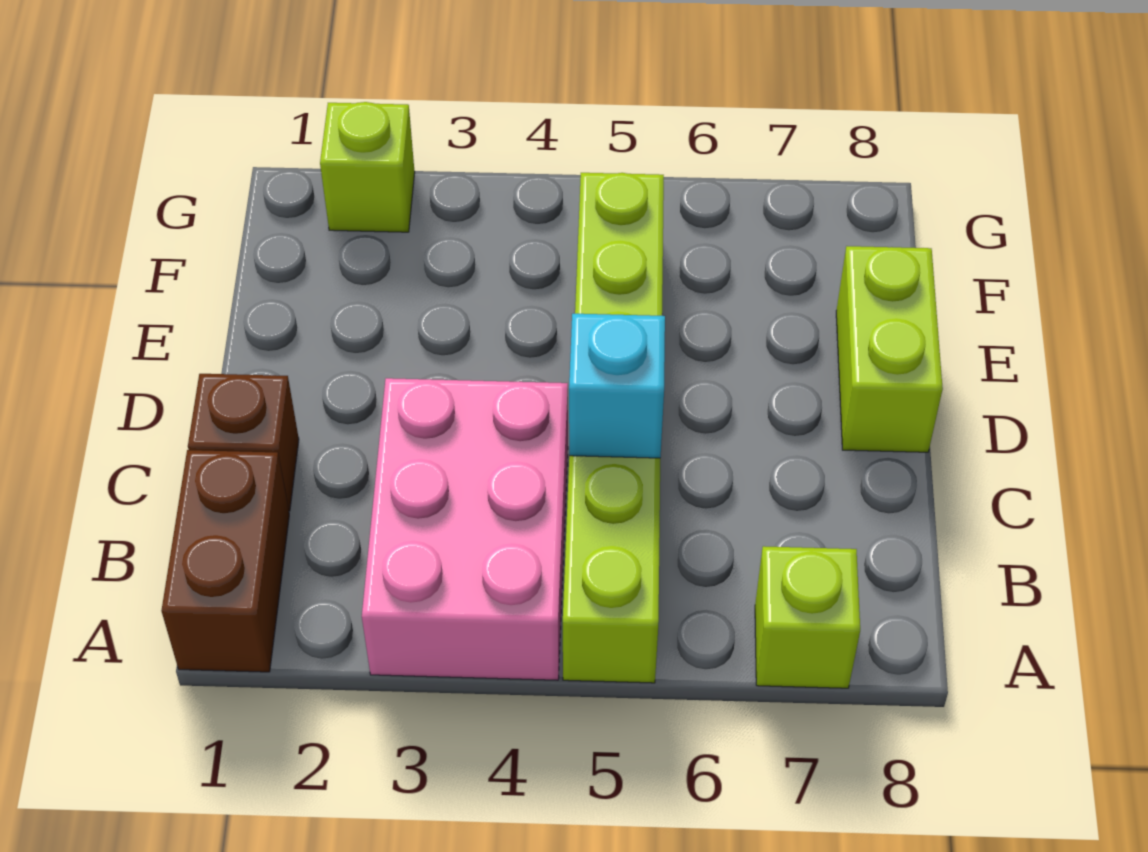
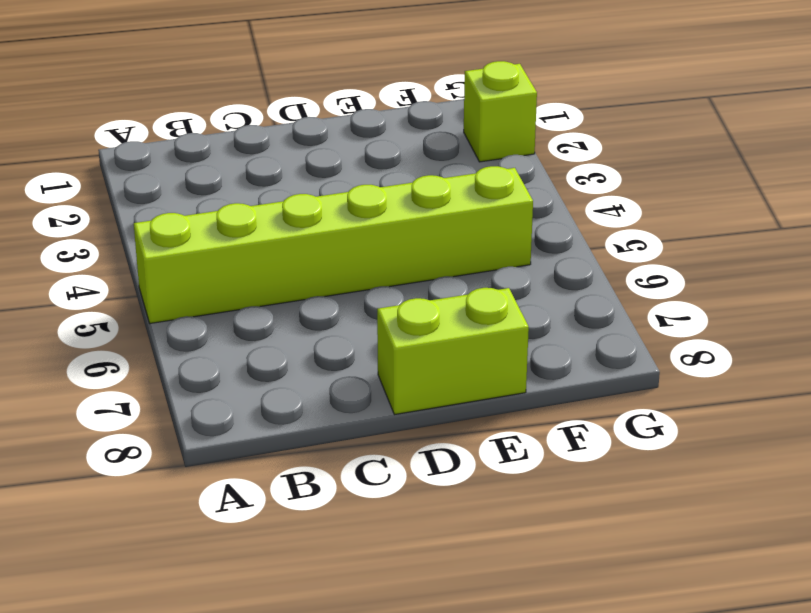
none -> brown 1x2 brick [161,450,289,672]
none -> pink 2x3 brick [362,378,568,680]

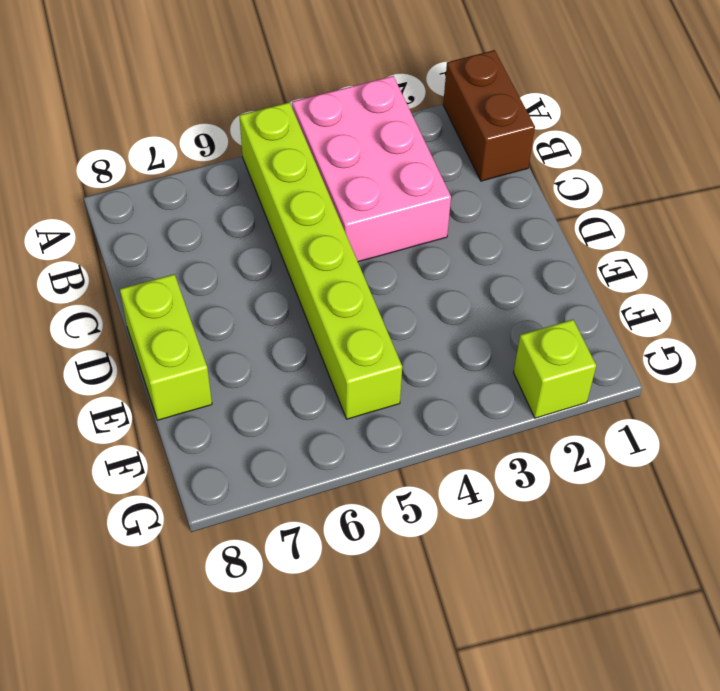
none -> lime 1x1 brick [755,546,860,688]
none -> brown 1x1 brick [188,374,299,511]

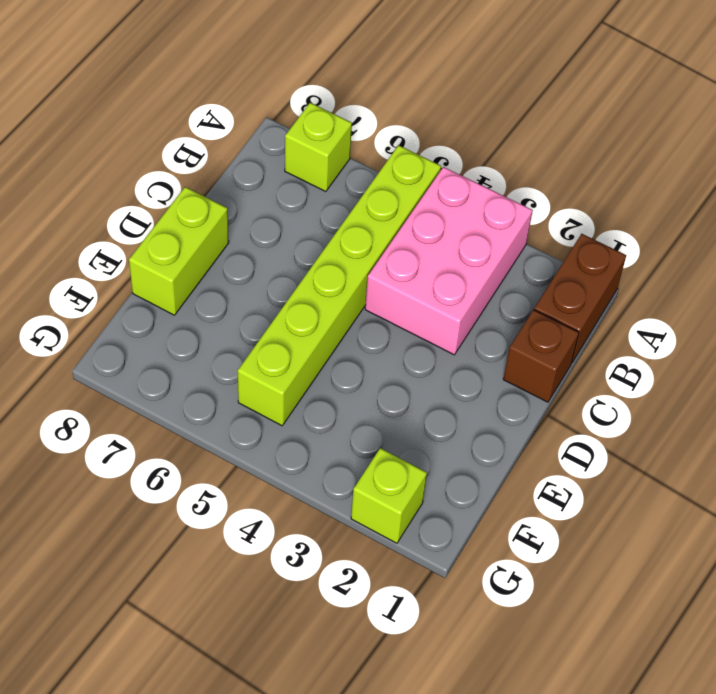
none -> cyan 1x1 brick [569,314,665,458]

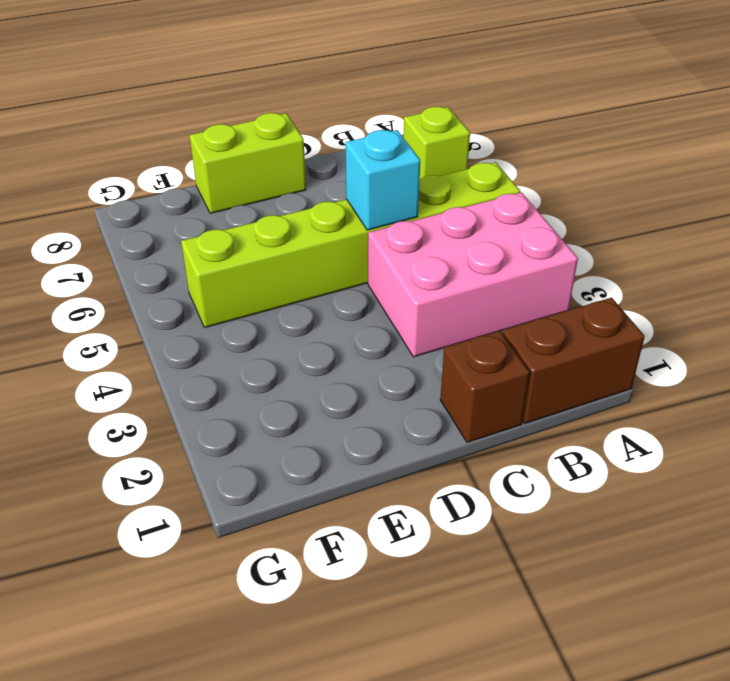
none -> lime 1x1 brick [320,102,415,232]

